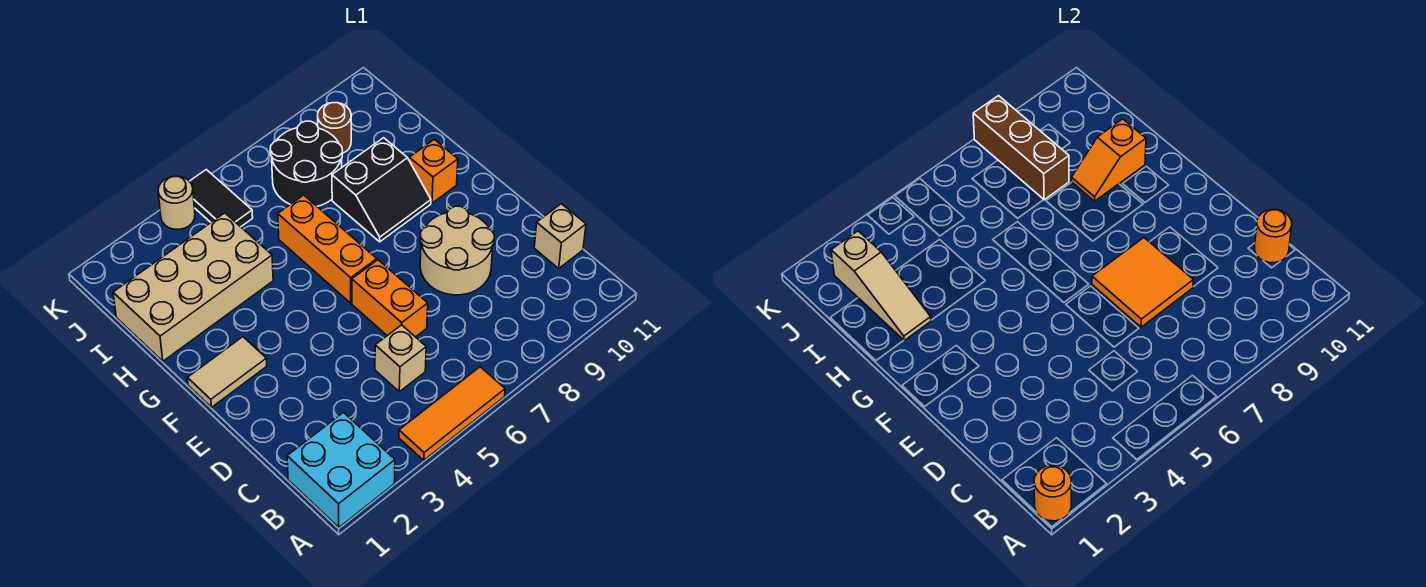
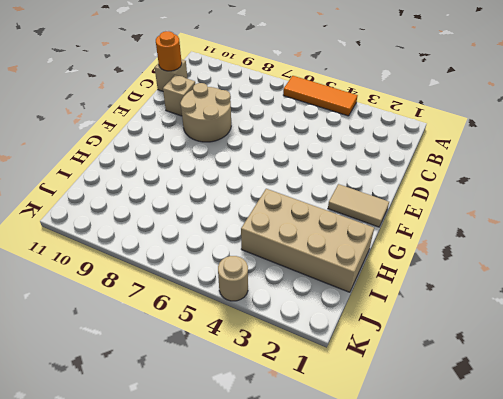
tan 1x1 brick [163,75,195,116] -> tan 1x1 brick moved to [375,325,426,392]
none -> cyan 2x2 brick [287,413,395,528]
none -> orange 1x2 brick [352,260,428,337]
none -> orange 1x3 brick [278,195,377,303]

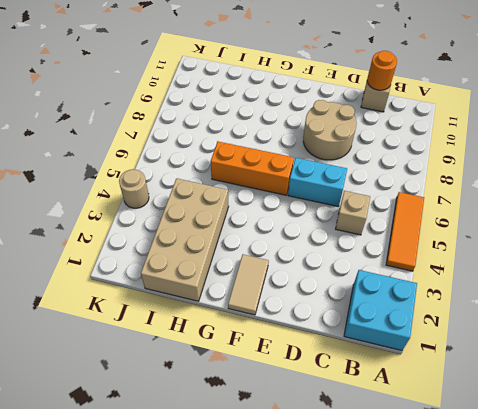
cyan 1x2 brick [288,158,347,207] -> orange 1x2 brick [352,260,428,337]
none -> black 2x2 slope [332,138,431,242]
none -> orange 1x1 brick [409,139,458,203]
none -> black 2x2 round brick [270,121,342,206]

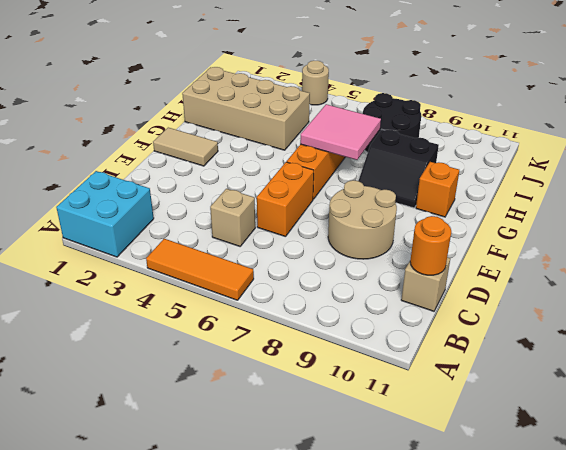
pink 2x2 tile [300,104,381,160] -> none
none -> black 1x2 tile [189,170,253,227]
none -> brown 1x1 round brick [318,103,351,154]
none -> orange 1x1 round brick [1034,465,1071,521]

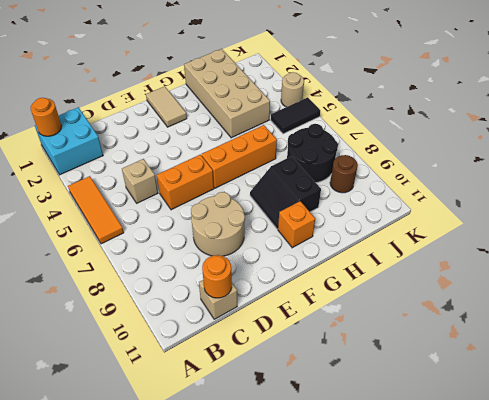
none -> orange 2x2 tile [1092,238,1193,327]
none -> tan 1x3 slope [831,231,931,340]
none -> orange 1x2 slope [1072,119,1146,201]

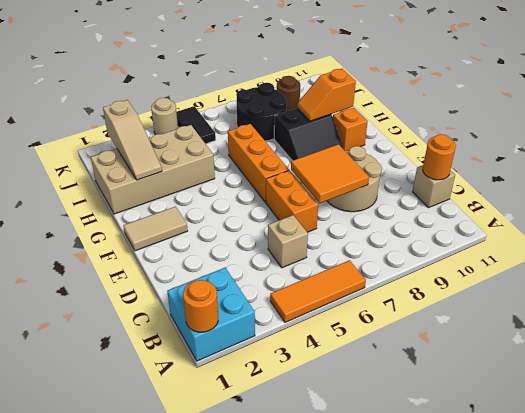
none -> brown 1x3 brick [973,96,1069,200]

